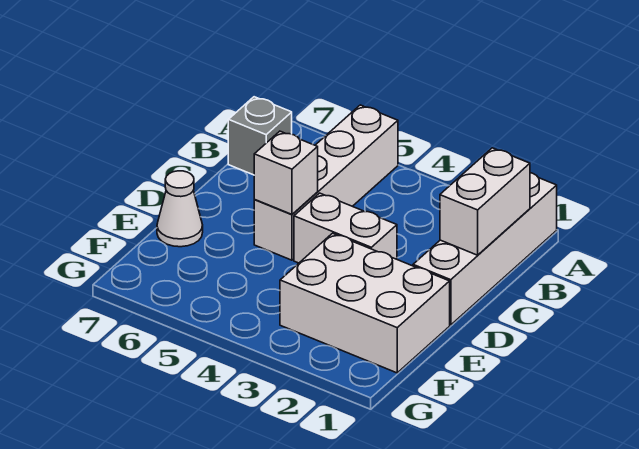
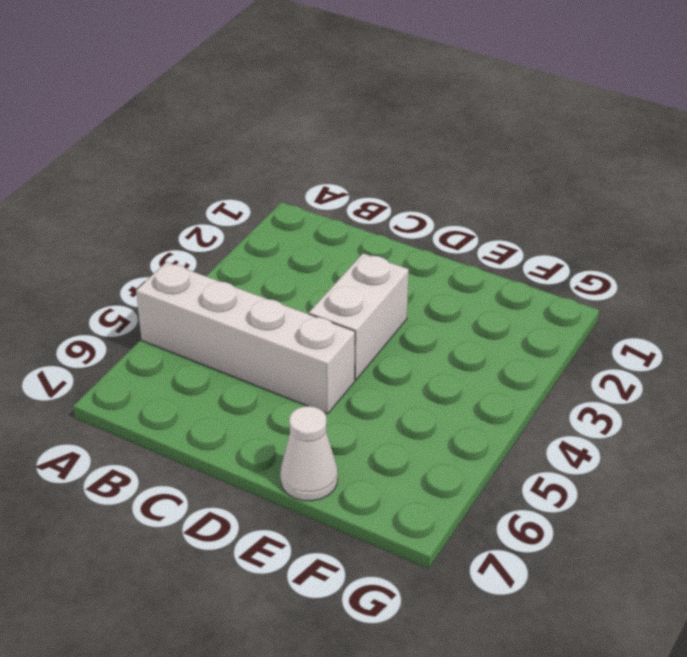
none -> white 1x4 brick [413,173,557,325]
none -> grey 1x1 brick [228,97,292,175]

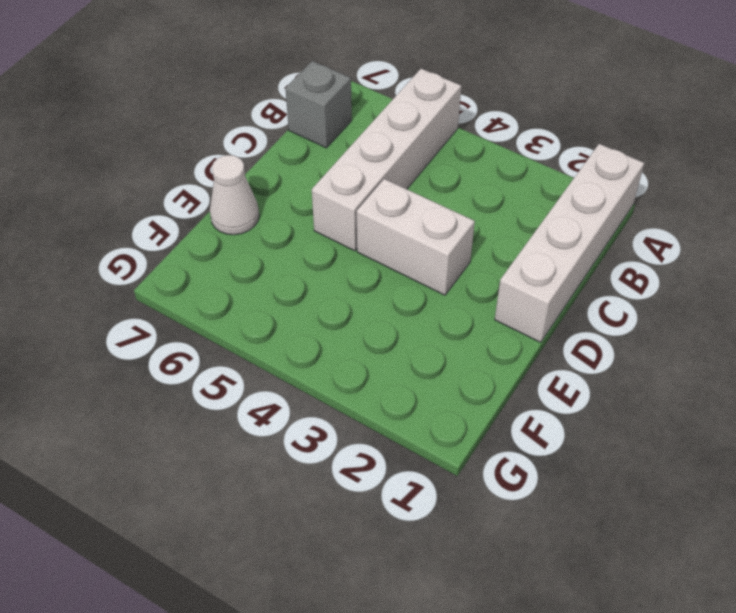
none -> white 2x3 brick [280,233,450,373]
none -> white 1x2 brick [440,148,530,255]

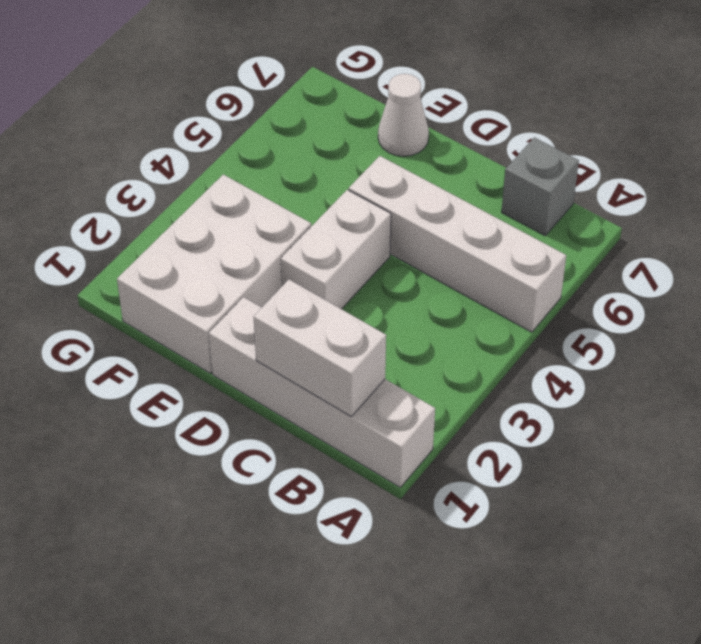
none -> white 1x1 brick [254,131,318,214]

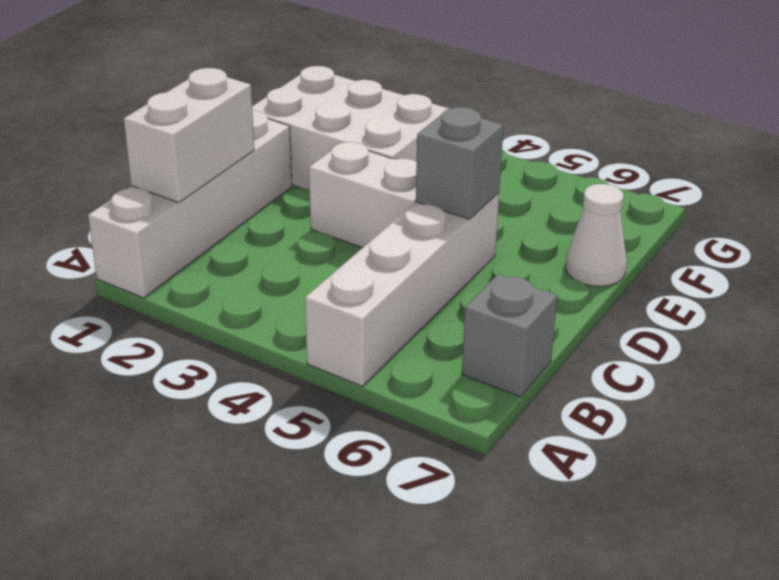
grey 1x1 brick [416,107,504,219] -> white 1x1 brick [254,131,318,214]

